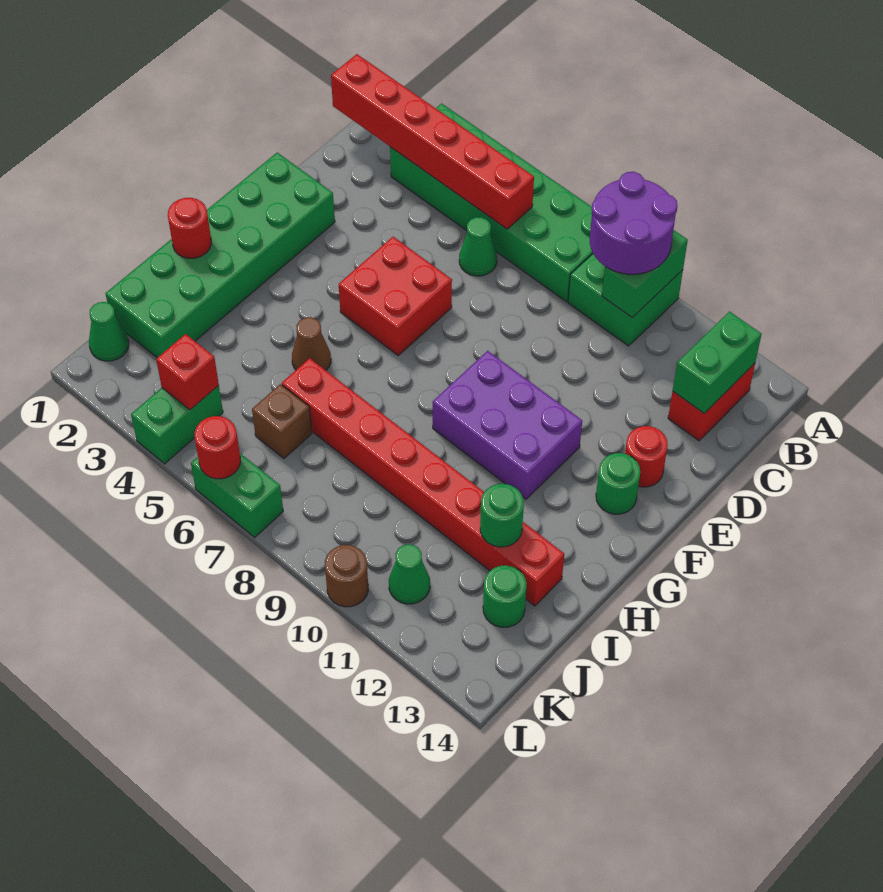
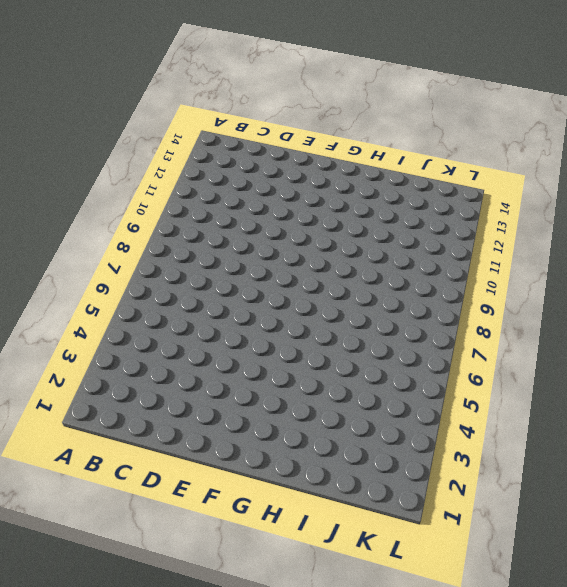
none -> green 2x6 brick [390,104,593,302]
none -> green 2x2 brick [568,254,683,346]
none -> red 1x2 brick [668,363,755,441]

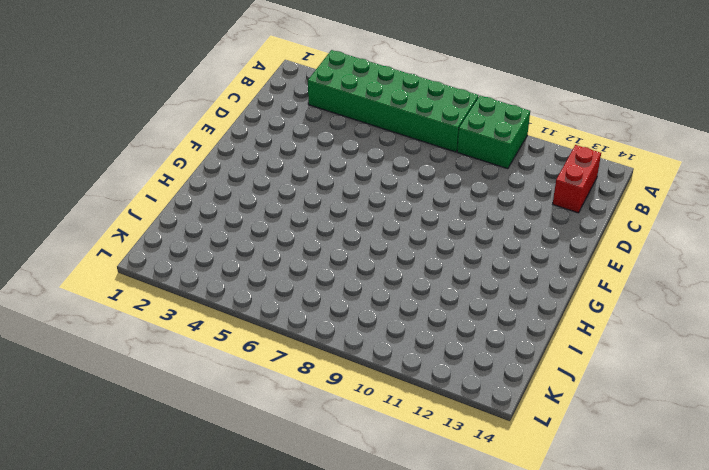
none -> green 1x1 cone [459,217,497,276]
none -> green 2x6 brick [105,153,335,358]
none -> red 2x2 brick [339,237,452,355]

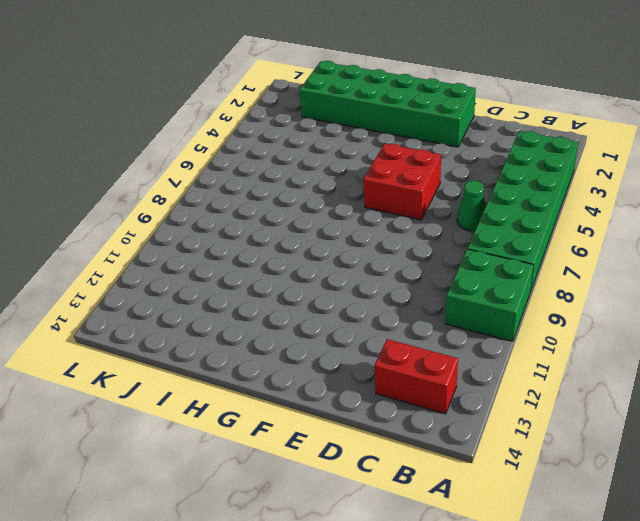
none -> red 1x1 round brick [625,426,668,487]
none -> purple 2x3 brick [433,351,582,499]
none -> green 1x1 round brick [596,453,640,514]

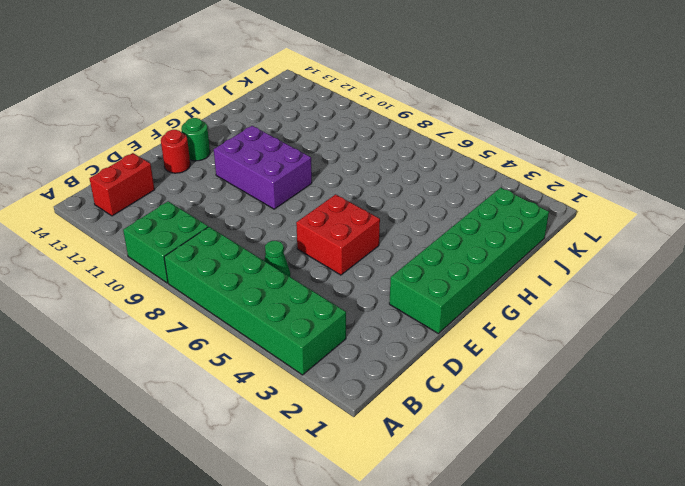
none -> brown 1x1 cone [292,317,331,370]
none -> red 1x8 brick [282,358,564,606]
none -> brown 1x1 brick [252,384,312,458]

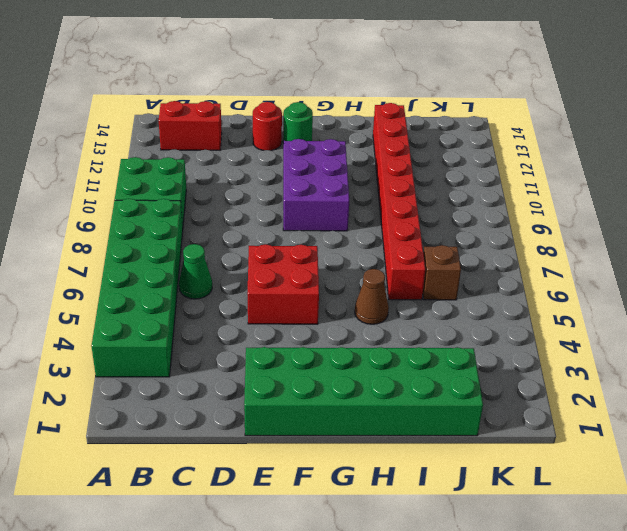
none -> green 1x1 round brick [483,565,526,627]
none -> green 1x1 cone [89,302,129,361]
none -> green 1x2 brick [131,385,223,464]

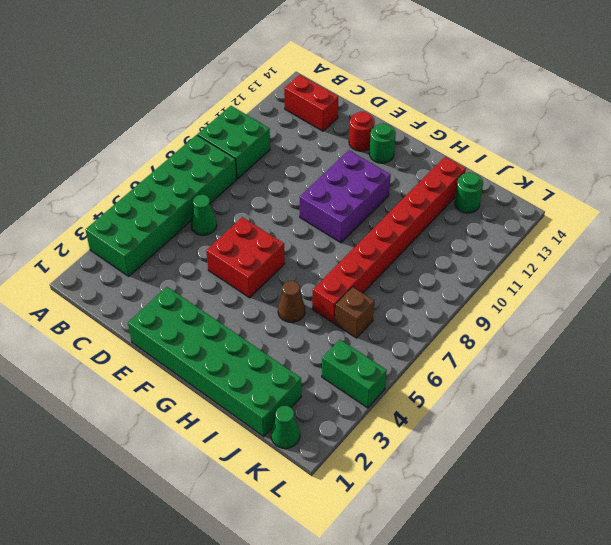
none -> green 1x1 cone [389,544,430,604]
none -> green 1x2 brick [191,453,283,537]
none -> brown 1x1 round brick [325,545,368,607]

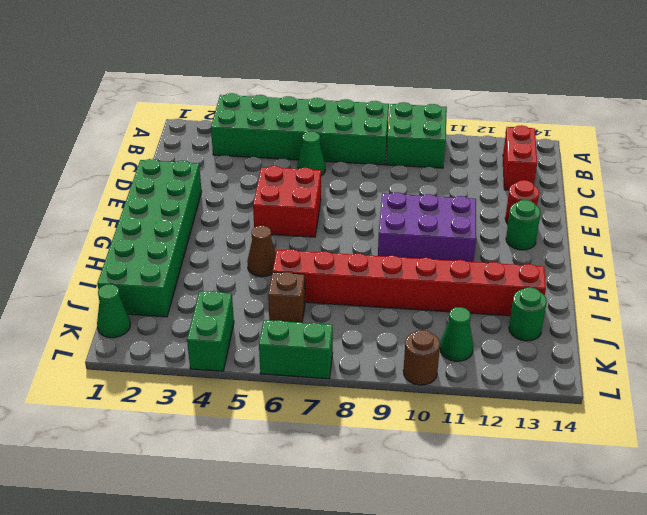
none -> green 1x2 brick [602,230,688,318]
none -> red 1x6 brick [331,54,534,229]
none -> green 1x2 brick [673,312,761,413]

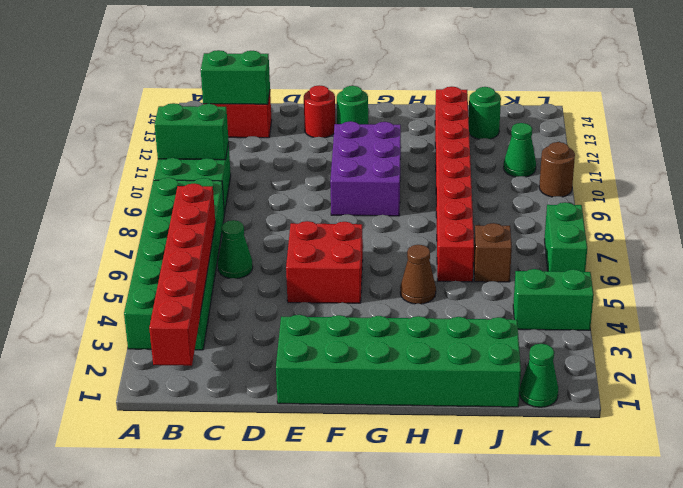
none -> red 1x1 round brick [168,198,211,258]
none -> green 1x1 round brick [480,484,524,547]
none -> red 1x1 brick [156,334,219,410]

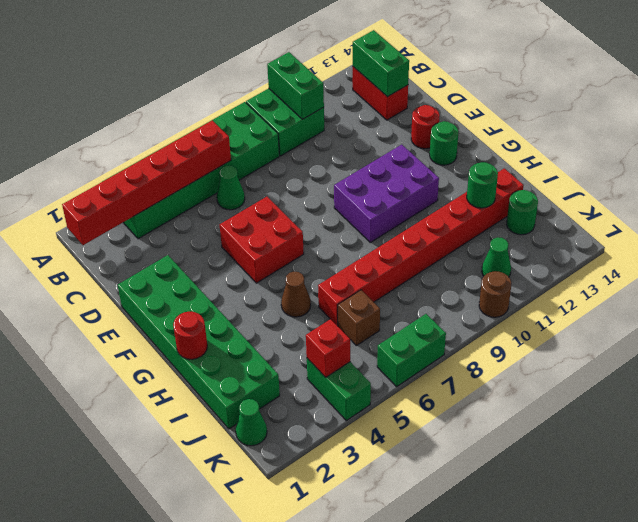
none -> red 1x1 round brick [195,416,240,479]
none -> purple 2x2 round brick [590,172,678,274]

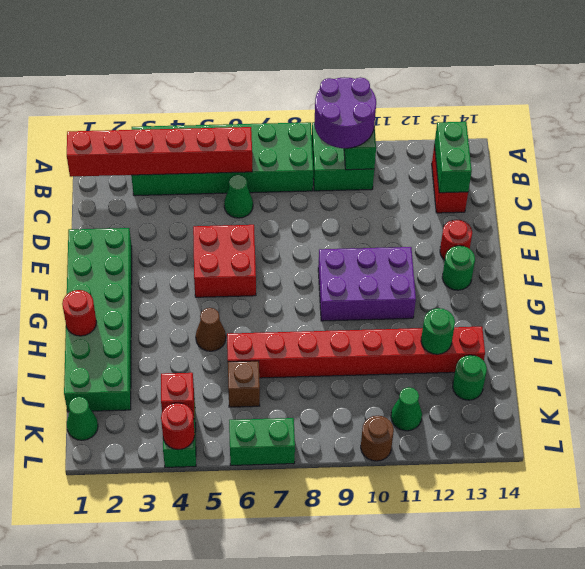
red 1x1 round brick [161,403,195,450] -> red 1x1 round brick moved to [195,416,240,479]

